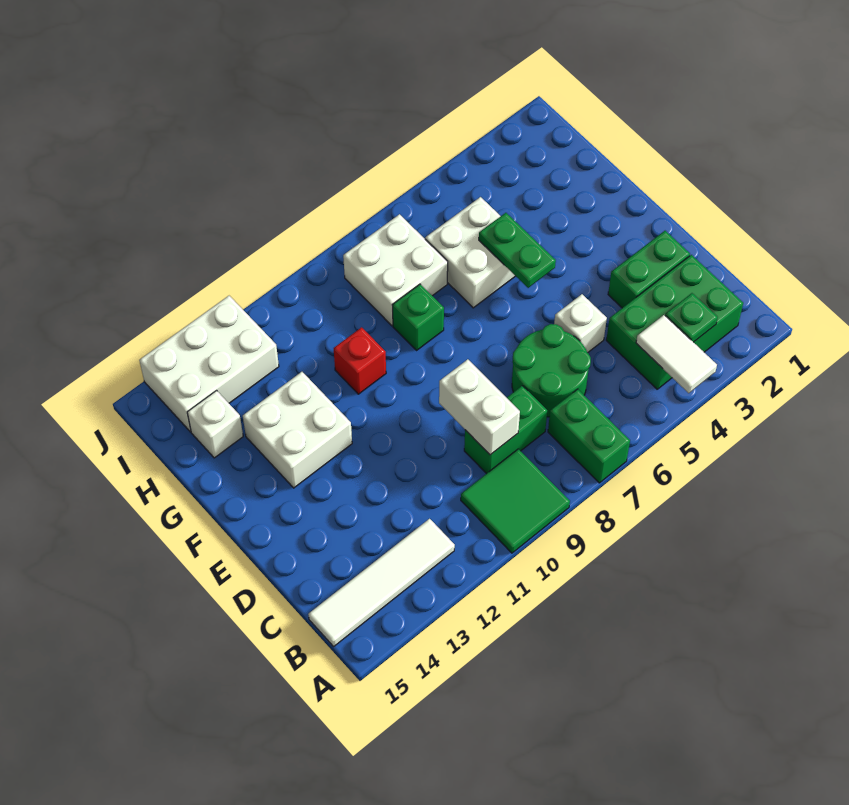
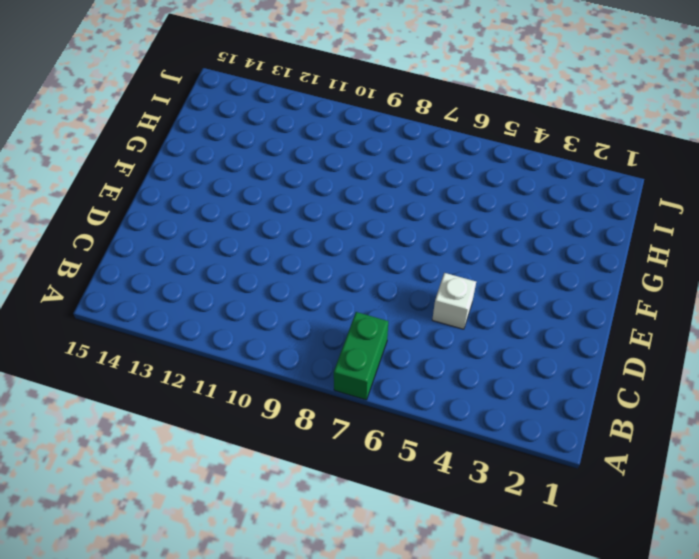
none -> green 2x2 tile [461,449,570,553]
none -> green 2x3 brick [606,255,743,389]
none -> white 1x4 tile [308,519,455,646]

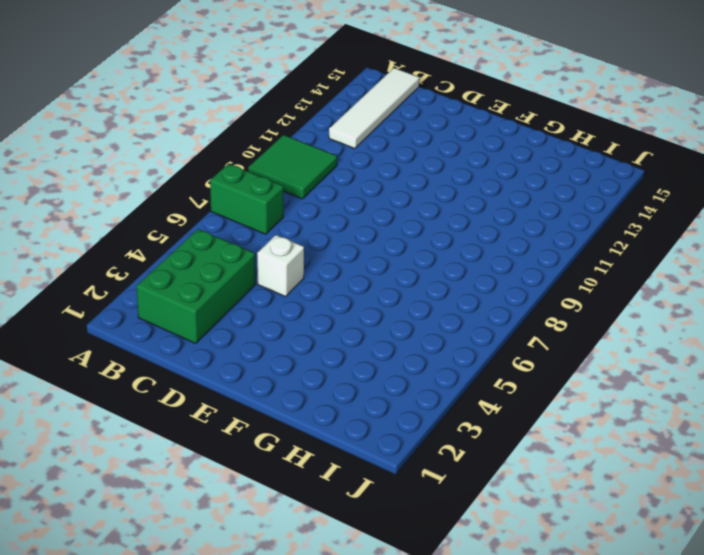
none -> green 2x2 round brick [512,324,591,417]
none -> green 1x2 brick [464,386,547,474]
none -> green 1x2 brick [608,231,690,308]

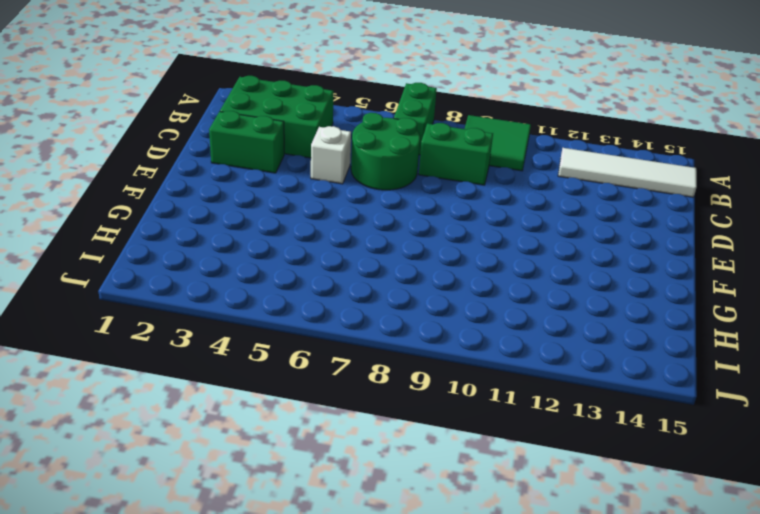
none -> white 2x2 brick [243,372,352,488]
none -> white 2x2 brick [425,197,515,308]
none -> green 1x1 brick [393,284,444,351]

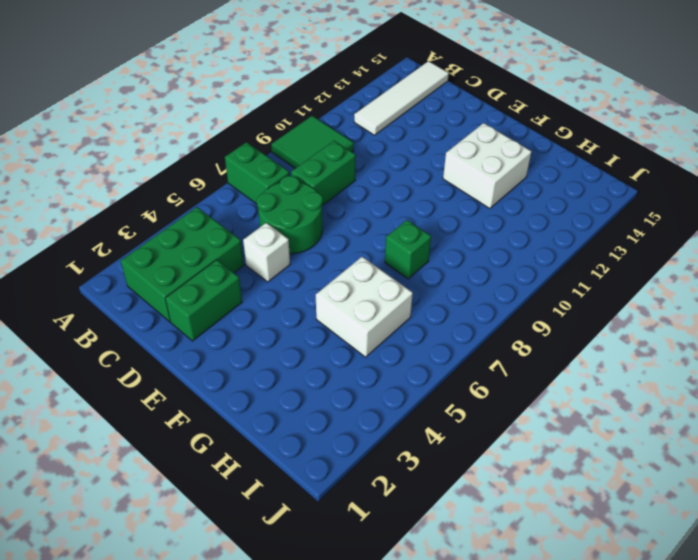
none -> red 1x1 brick [334,327,386,394]
none -> white 2x2 brick [343,214,448,326]
none -> white 1x1 brick [187,391,243,458]

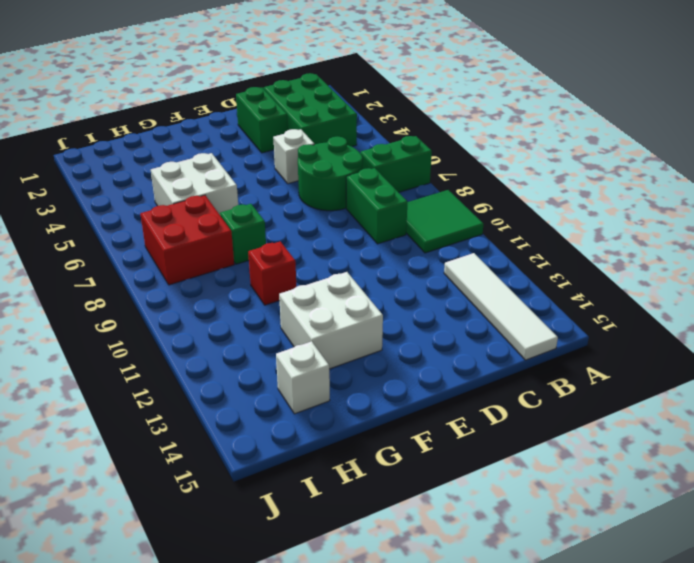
red 2x2 brick [140,195,234,285] -> white 2x2 brick [343,214,448,326]
none -> white 2x3 brick [139,296,279,432]
none -> white 1x2 tile [636,315,717,393]
none -> green 1x1 plate [665,293,718,342]

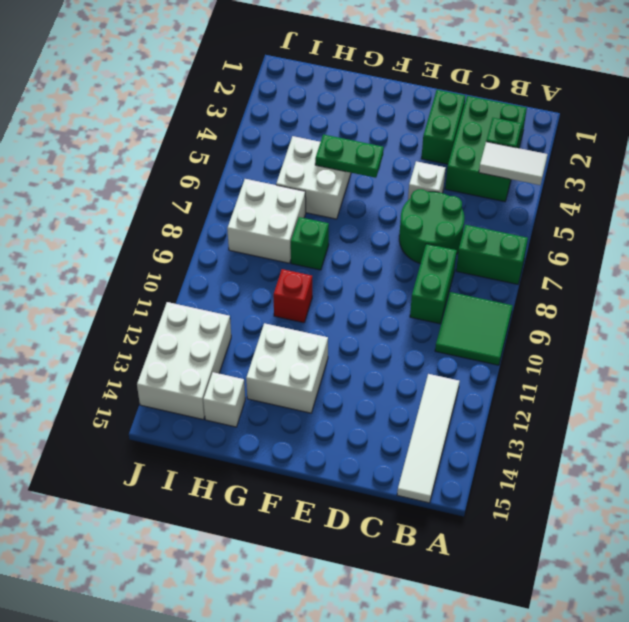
none -> white 1x2 brick [439,359,520,455]

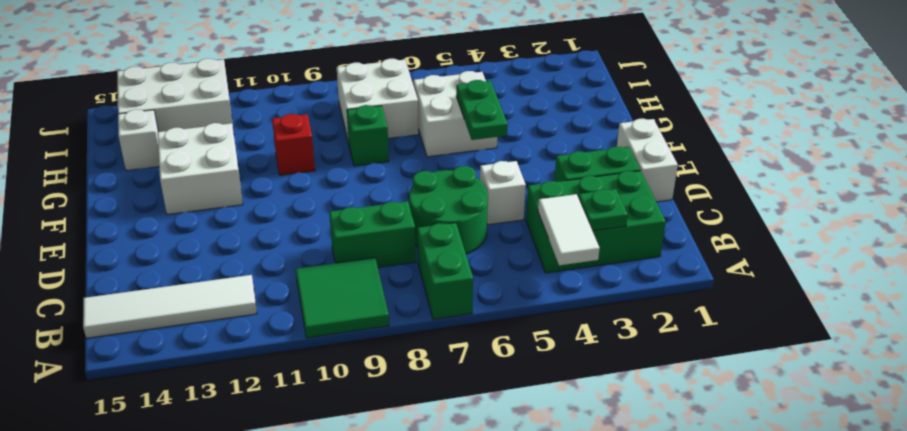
white 1x2 brick [617,119,678,202] -> white 1x2 brick moved to [439,359,520,455]

